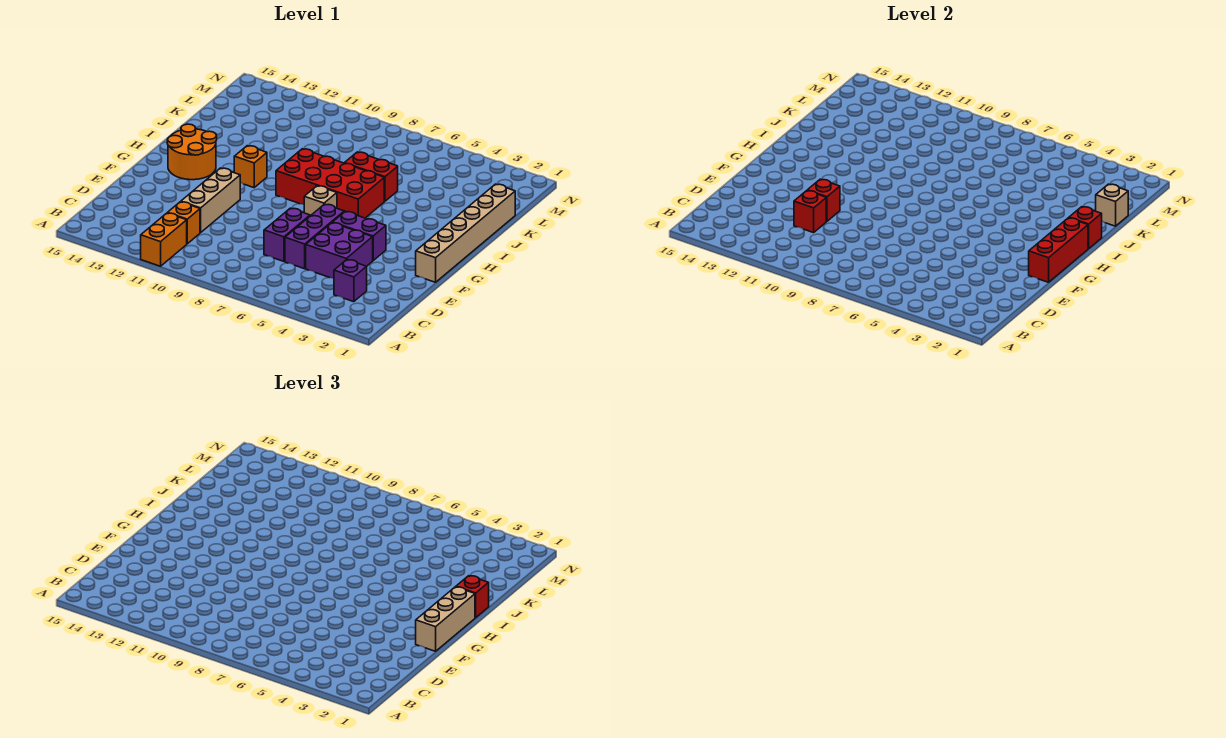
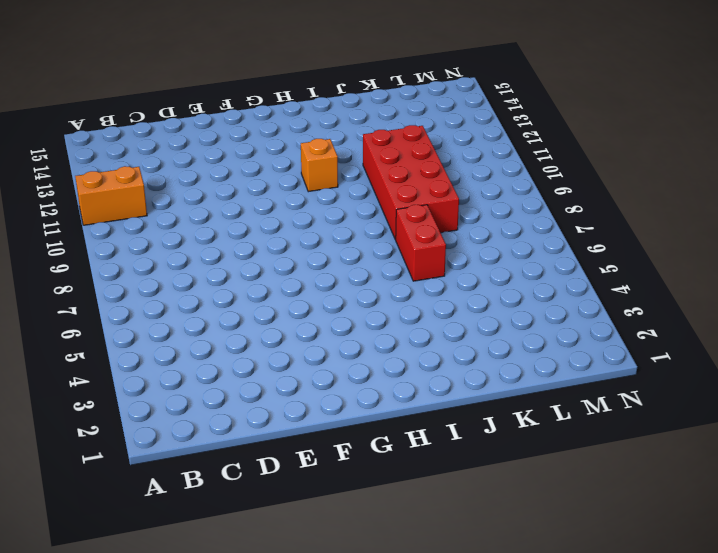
red 2x4 brick [363,125,459,240] -> red 2x4 brick moved to [276,149,384,218]
none -> purple 1x1 brick [334,260,367,302]
none -> orange 1x1 brick [168,202,200,244]
none -> purple 2x2 brick [306,223,373,278]

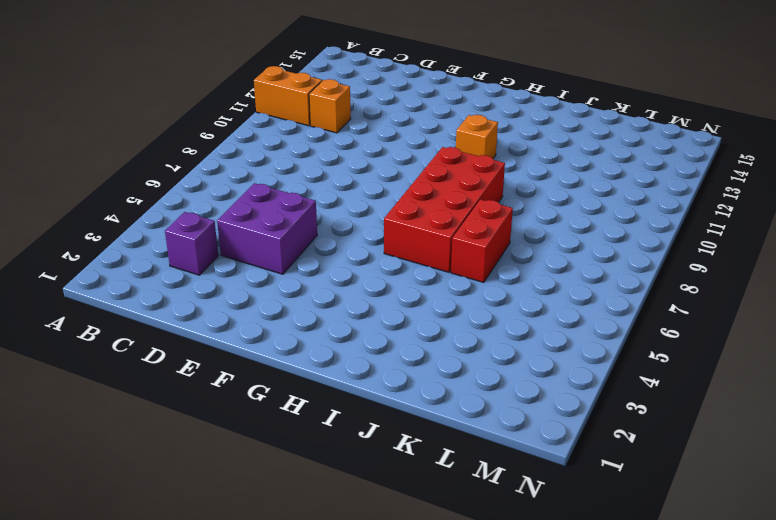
none -> purple 1x3 brick [285,204,344,269]
none -> purple 1x2 brick [264,208,310,261]
none -> tan 1x3 brick [181,168,240,233]

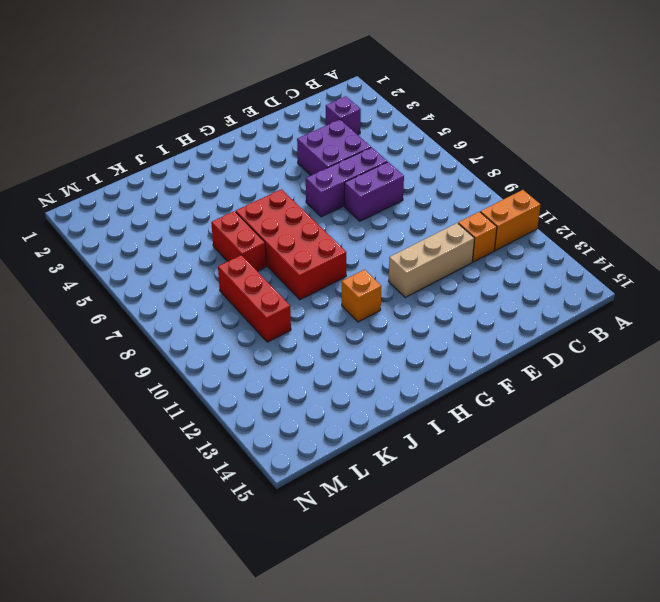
red 1x3 brick [218,255,291,342] -> red 1x3 brick turned to [1029,218,1088,282]
none -> tan 1x6 brick [416,184,515,282]
none -> purple 1x2 brick [333,211,386,261]
none -> tan 1x1 brick [304,186,337,216]

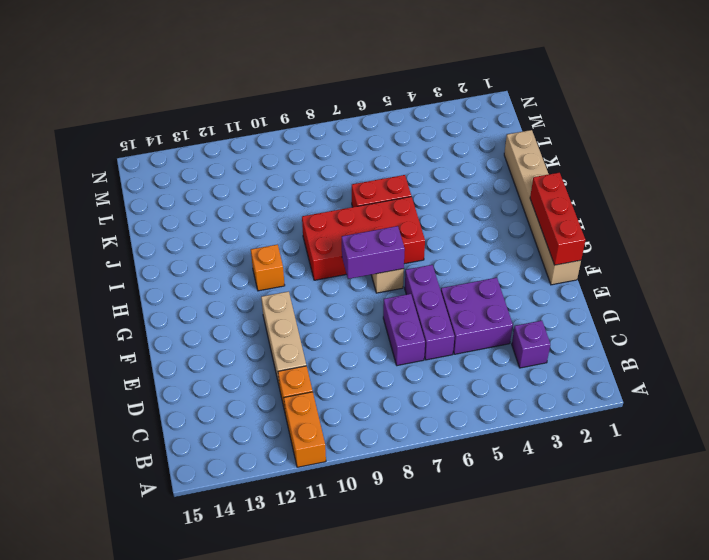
purple 1x2 brick [342,226,405,279] -> purple 1x2 brick moved to [333,211,386,261]
none -> orange 2x2 round brick [167,124,217,180]
none -> red 1x1 brick [794,191,826,233]
none -> red 1x1 brick [807,179,840,221]

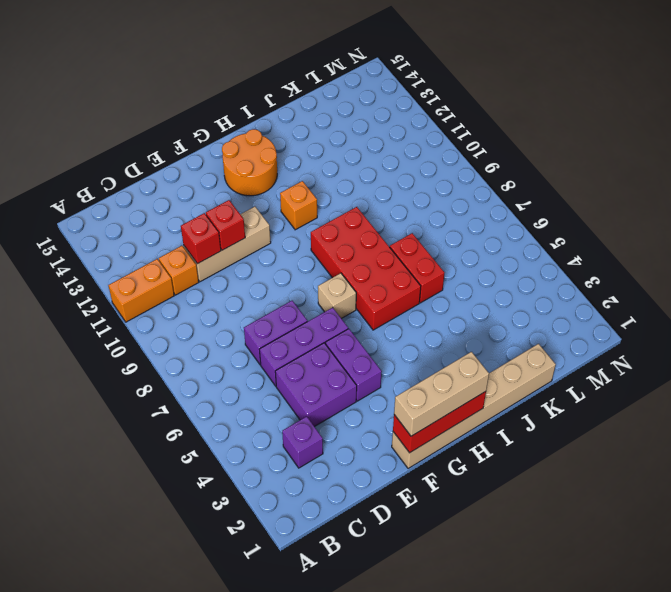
none -> red 1x1 brick [1069,207,1102,249]
none -> tan 1x1 brick [1096,184,1128,226]
none -> red 1x1 brick [456,576,489,618]

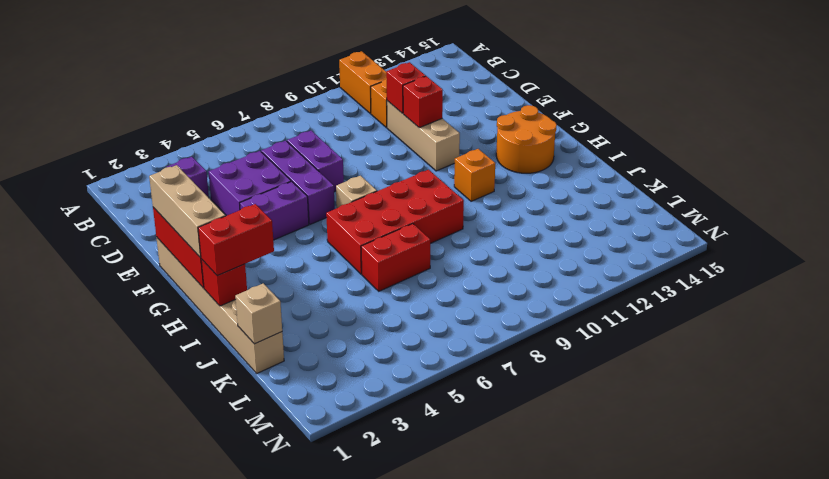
red 1x2 brick [198,204,274,276] -> red 1x1 brick [456,576,489,618]

